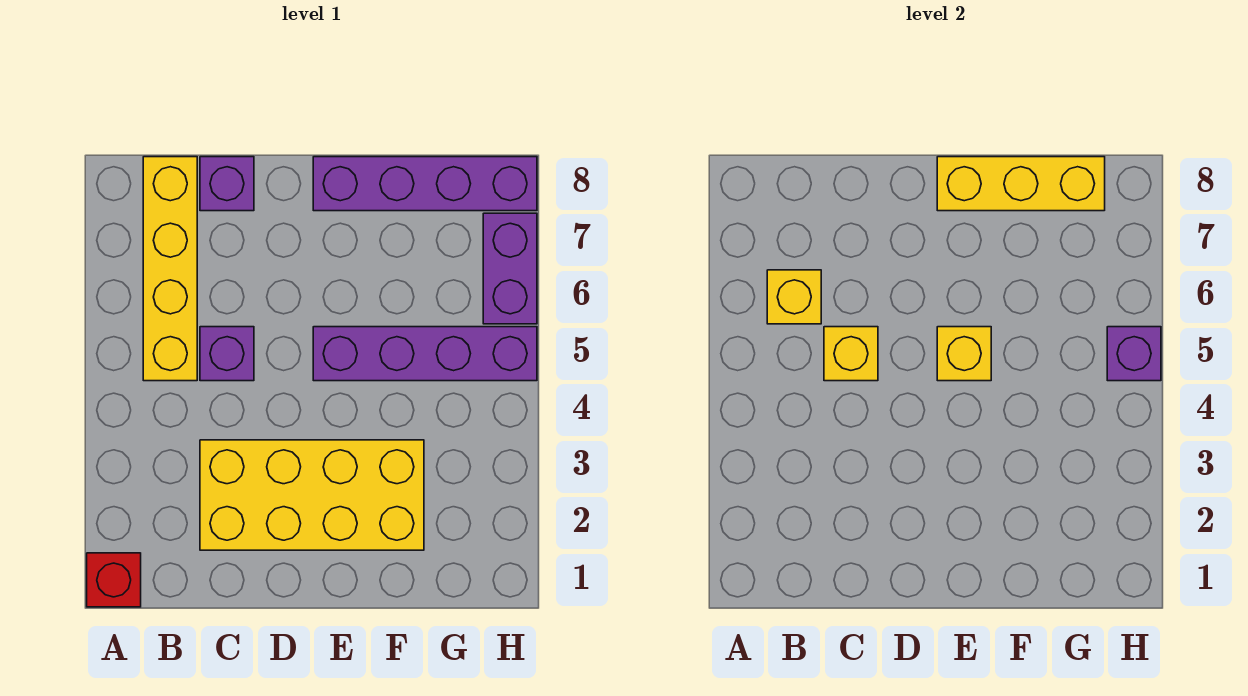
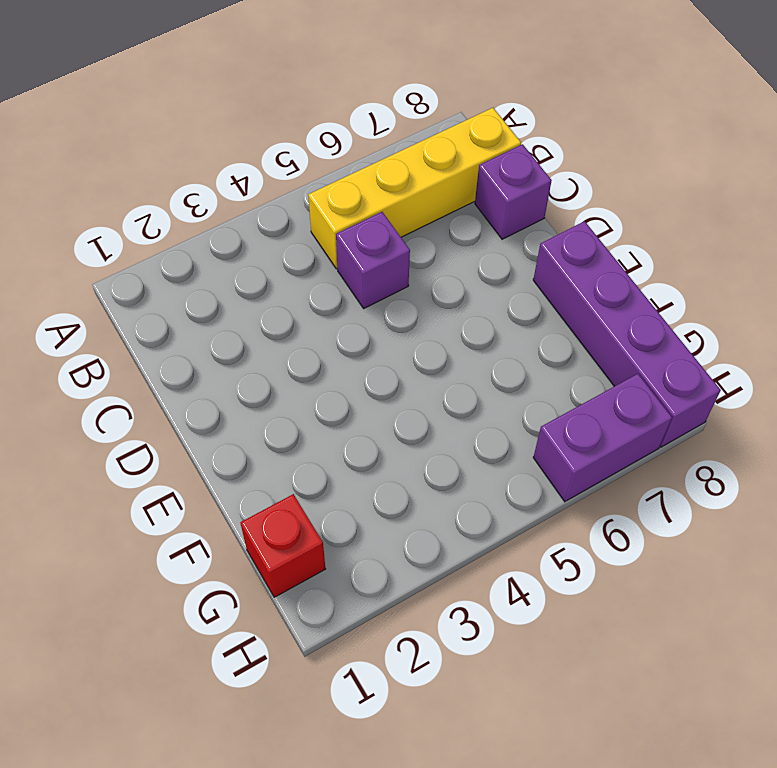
red 1x1 brick [240,494,326,597] -> red 1x1 brick moved to [87,553,141,607]
none -> yellow 2x4 brick [200,440,424,550]
none -> purple 1x4 brick [313,327,537,381]
none -> yellow 1x1 brick [767,270,821,324]

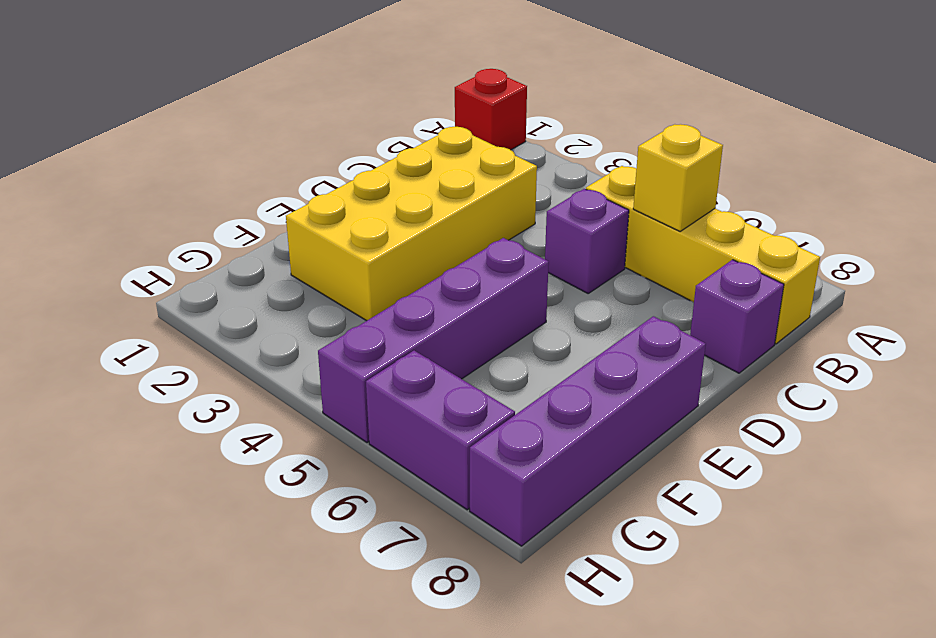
none -> yellow 1x1 brick [824,327,878,381]
none -> yellow 1x1 brick [937,327,991,381]
none -> yellow 1x3 brick [937,157,1105,211]

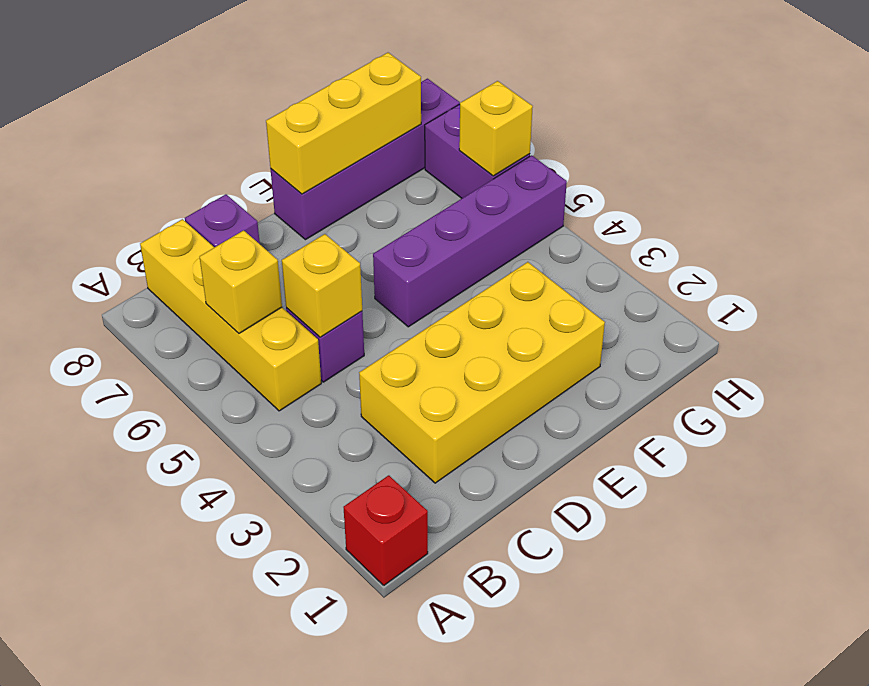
yellow 1x1 brick [459,81,533,176] -> yellow 1x1 brick moved to [937,327,991,381]
none -> purple 1x1 brick [1107,327,1161,381]

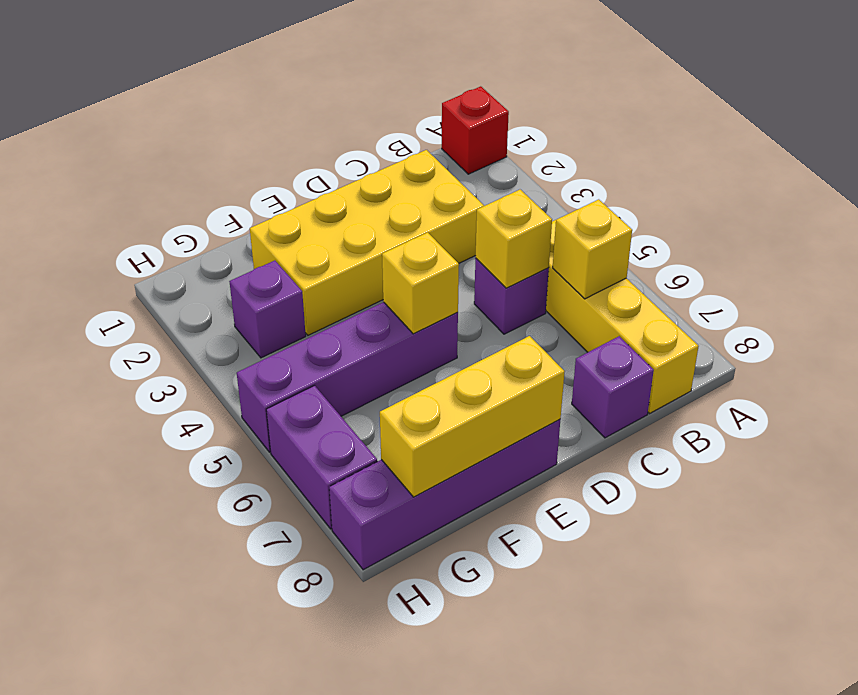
purple 1x1 brick [229,261,306,358] -> purple 1x1 brick moved to [1107,327,1161,381]

